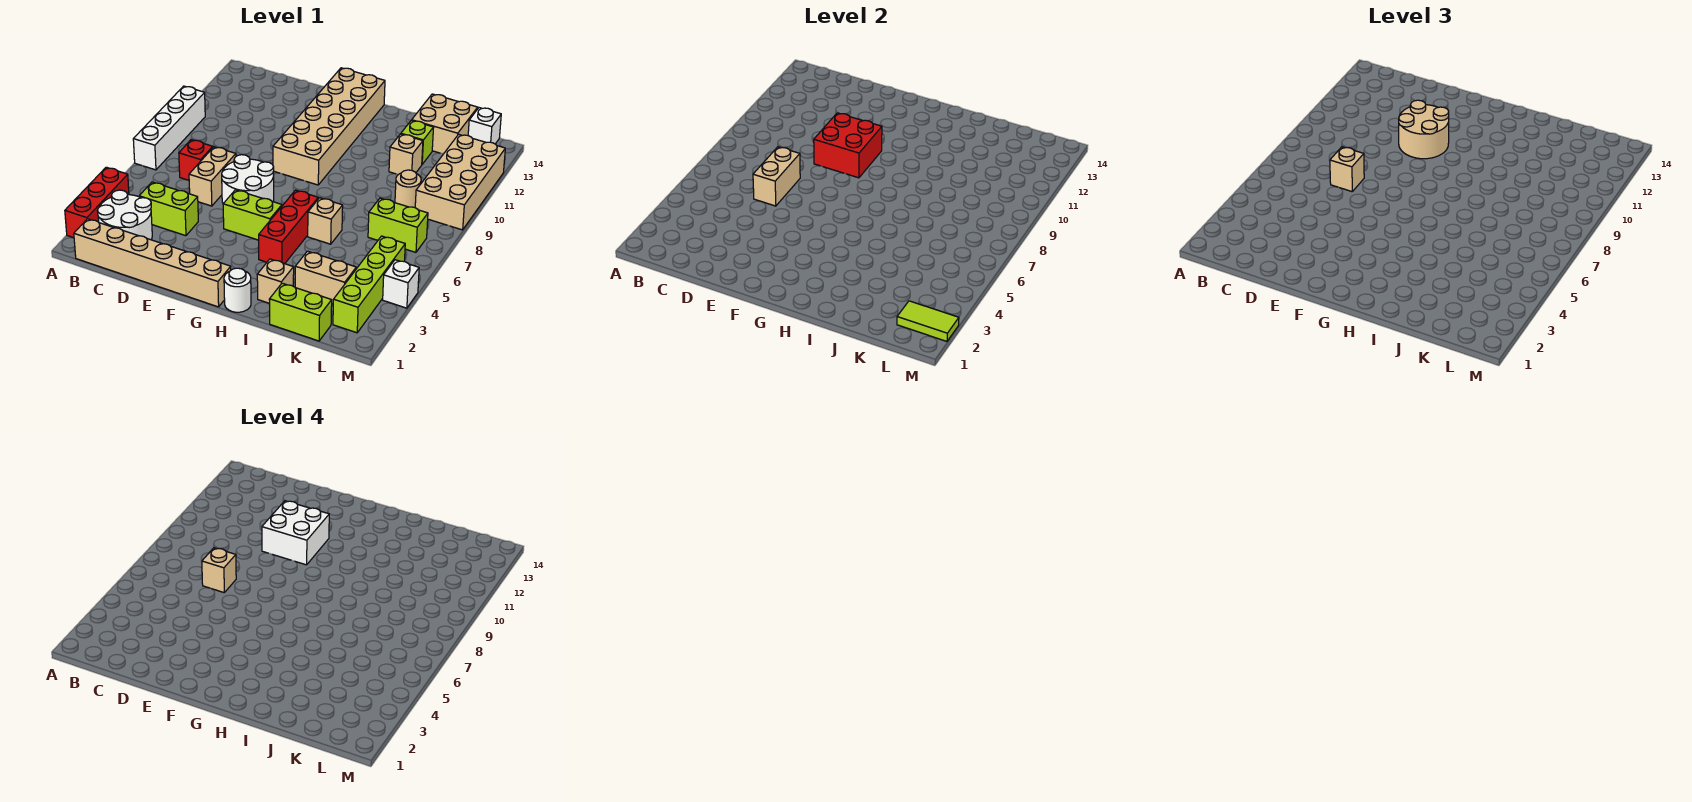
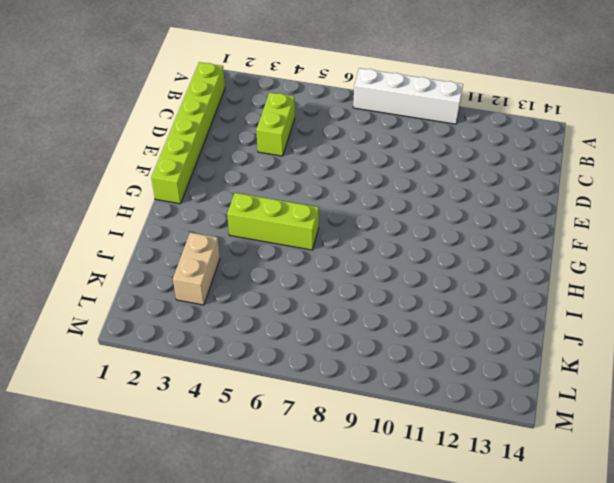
lime 1x6 brick [151,62,225,204] -> tan 1x6 brick [74,219,231,307]
lime 1x3 brick [227,193,319,250] -> red 1x3 brick [259,190,318,264]
none -> red 1x3 brick [65,167,129,238]
none -> white 2x2 round brick [97,190,152,240]
none -> red 1x1 brick [179,140,213,180]
none -> tan 1x2 brick [189,147,236,206]

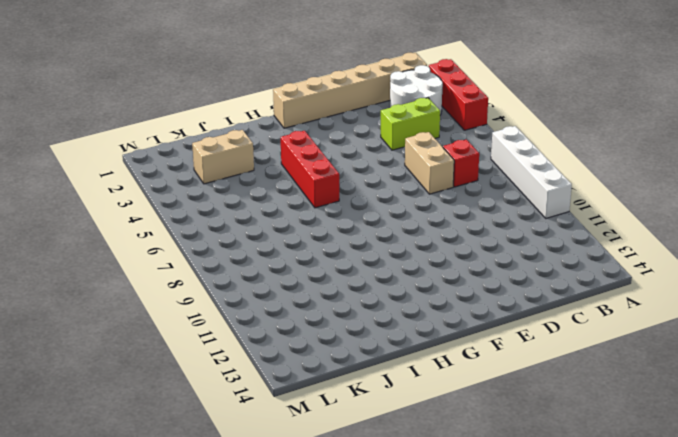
none -> white 2x2 round brick [222,155,274,203]
none -> lime 1x2 brick [223,190,282,240]
none -> tan 2x6 brick [273,68,385,185]
none -> white 1x1 round brick [224,268,251,312]

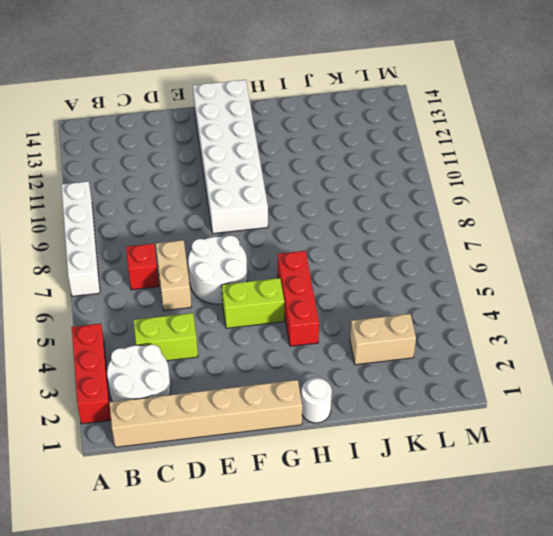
white 2x6 brick [193,80,268,234] -> tan 2x6 brick [273,68,385,185]
none -> tan 1x1 brick [257,259,294,303]
none -> tan 1x1 brick [308,198,343,244]
none -> lime 1x2 brick [269,283,332,341]
none -> tan 1x1 brick [389,134,423,175]

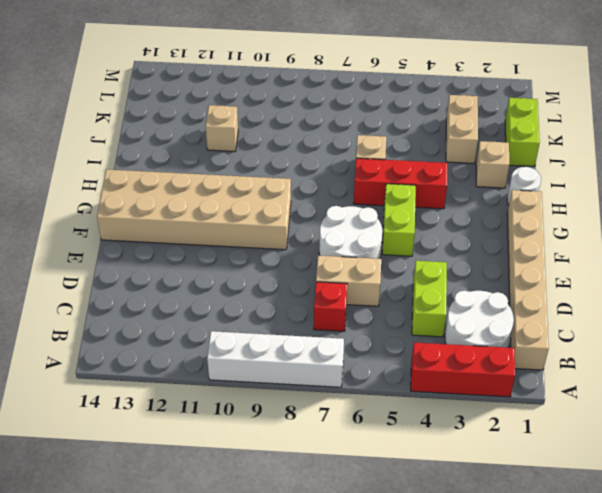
none -> lime 1x1 brick [401,120,434,164]
none -> tan 2x2 brick [412,94,478,154]
none -> lime 1x2 brick [368,198,428,252]
none -> tan 1x1 round brick [395,170,421,207]

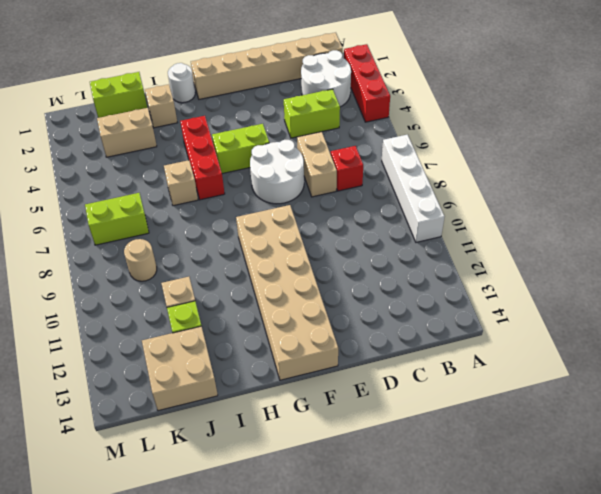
none -> lime 1x4 brick [333,236,405,333]
none -> tan 2x4 brick [415,134,505,230]
none -> white 1x1 brick [468,108,501,144]
none -> white 1x1 brick [383,260,419,308]

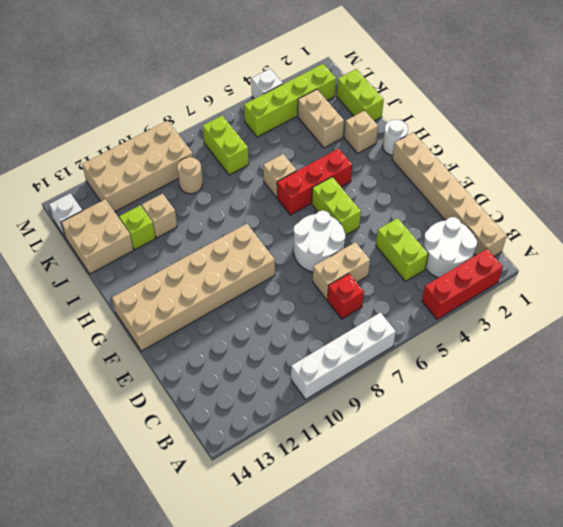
none -> tan 1x2 brick [753,147,800,206]
none -> red 2x2 brick [814,113,882,178]
none -> lime 1x2 tile [897,301,959,341]
none -> tan 1x1 brick [1330,147,1364,191]

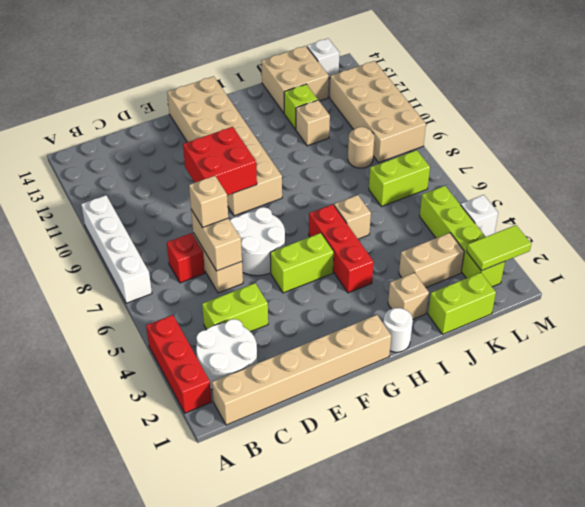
none -> tan 2x2 round brick [1399,100,1449,159]
none -> tan 1x1 brick [202,548,236,592]
none -> white 2x2 brick [262,501,329,565]

